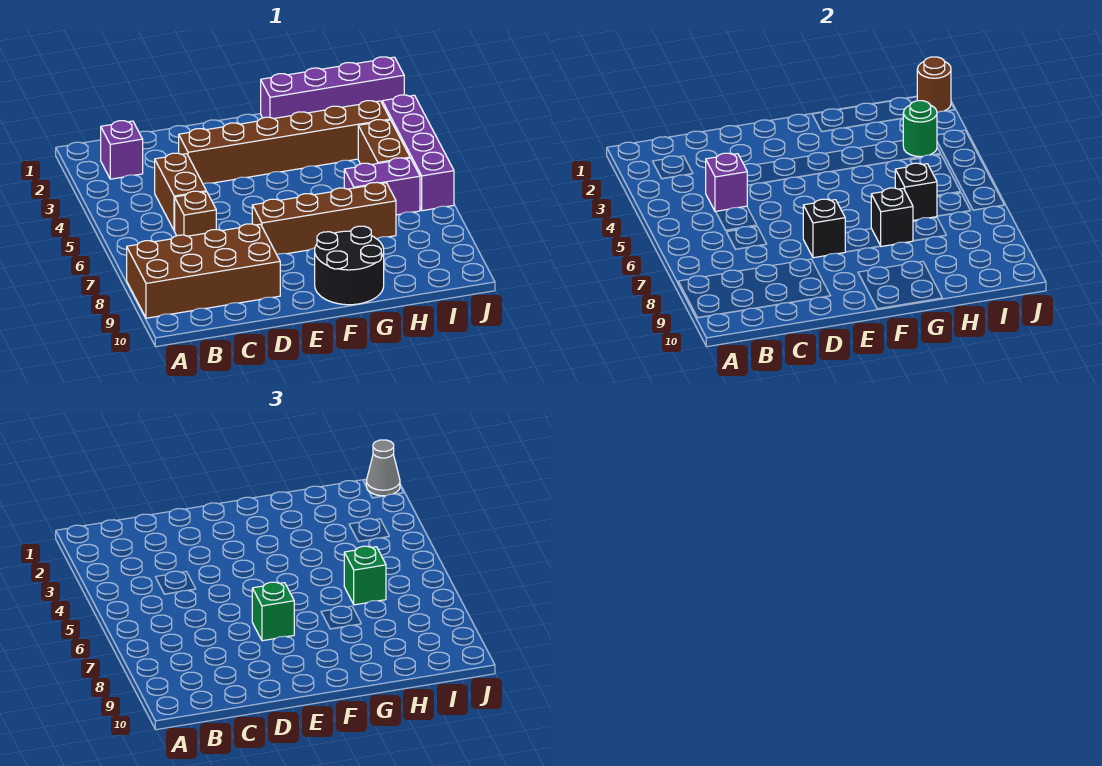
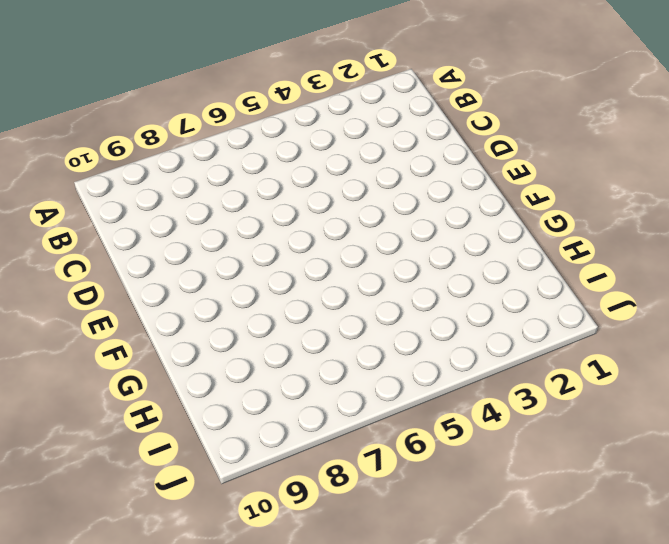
none -> brown 2x4 brick [127,224,280,318]
none -> purple 1x1 brick [101,121,143,179]
none -> brown 1x2 brick [155,153,206,231]

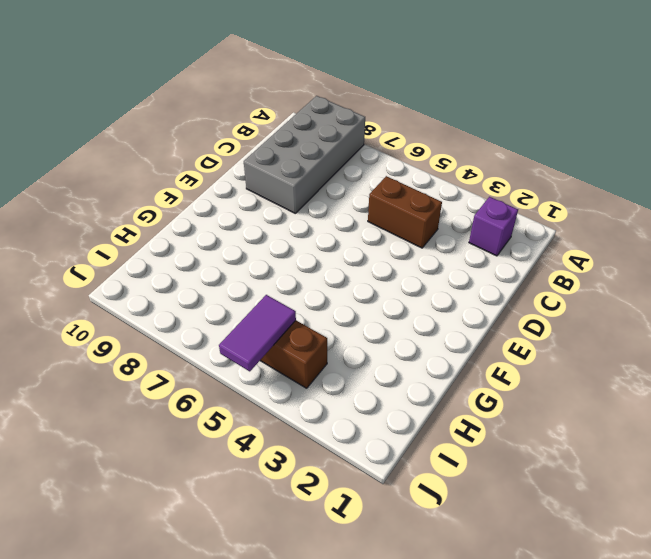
grey 2x4 brick [244,96,365,213] -> brown 2x4 brick [127,224,280,318]
purple 1x2 tile [219,295,296,371] -> none
none -> brown 1x1 brick [175,191,216,236]
none -> brown 1x6 brick [179,101,390,184]
none -> brown 1x4 brick [252,182,396,255]

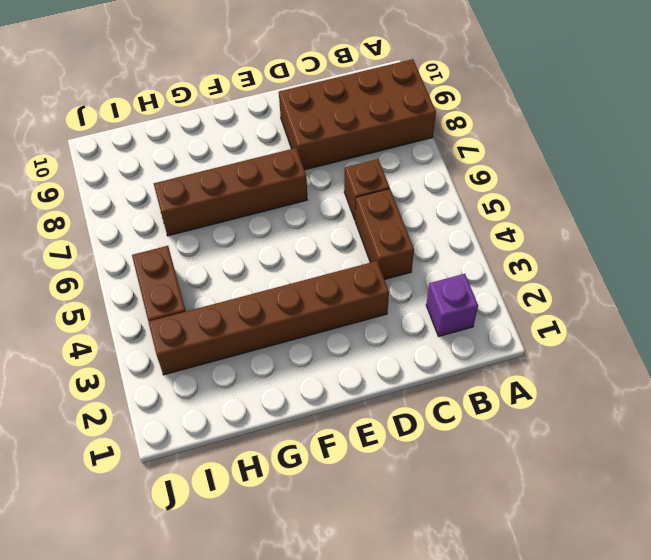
none -> black 2x2 round brick [315,226,384,305]
none -> purple 1x4 brick [261,57,404,119]
none -> purple 1x2 brick [344,158,420,215]

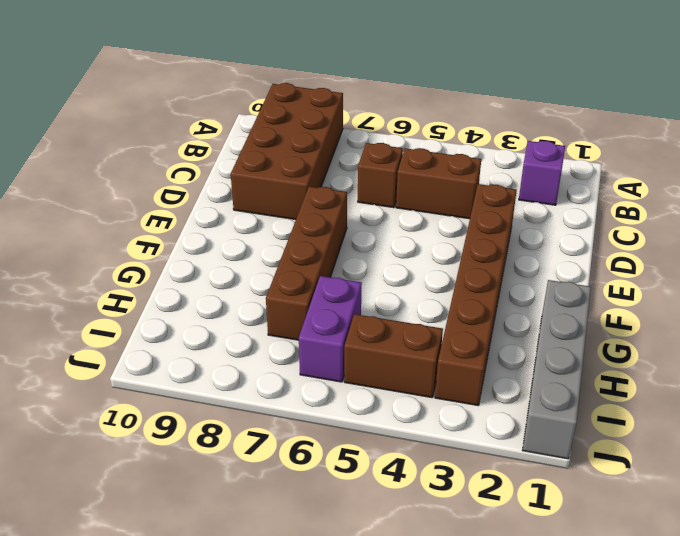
grey 1x4 brick [523,280,591,459] -> purple 1x4 brick [261,57,404,119]
none -> black 2x2 round brick [315,226,384,305]
none -> purple 1x4 brick [382,95,454,211]
none -> purple 1x1 brick [706,153,747,212]

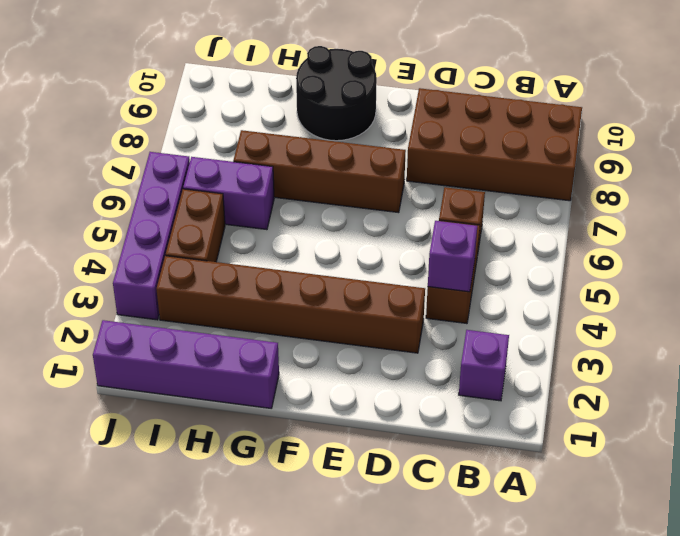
none -> black 1x1 brick [803,199,845,258]
none -> black 1x1 brick [871,188,913,246]
none -> black 1x1 brick [895,163,937,221]

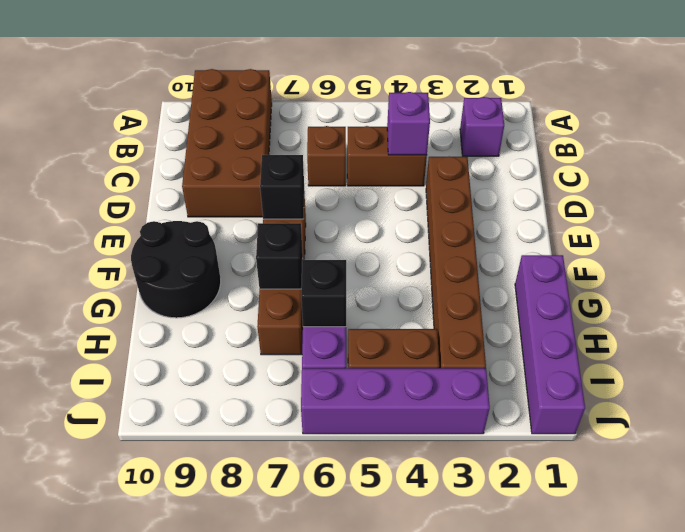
none -> green 1x1 round brick [903,101,937,157]
none -> brown 1x1 round brick [917,57,951,112]
none -> green 1x1 brick [252,582,294,641]

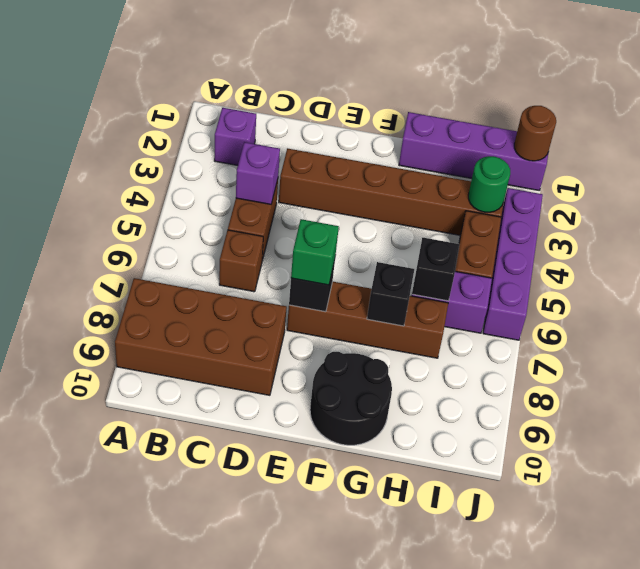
none -> green 1x1 brick [344,546,386,605]
none -> grey 1x1 cone [366,440,400,496]

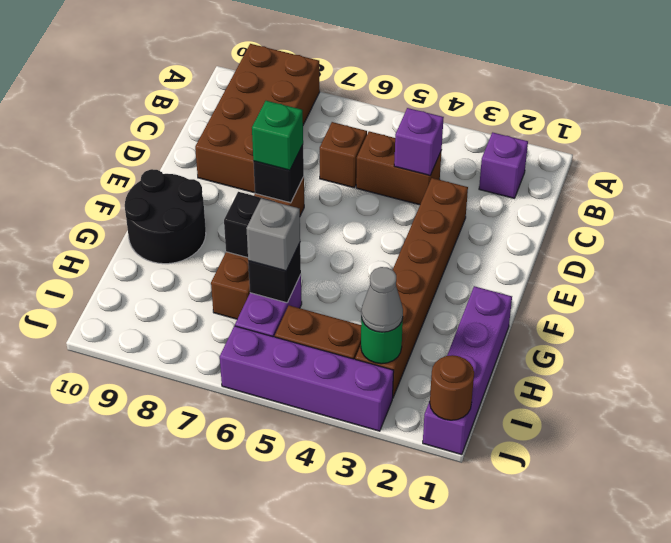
grey 1x1 brick [246,198,300,271] -> green 1x1 brick [344,546,386,605]
grey 1x1 cone [361,267,403,332] -> grey 1x1 cone moved to [366,440,400,496]

